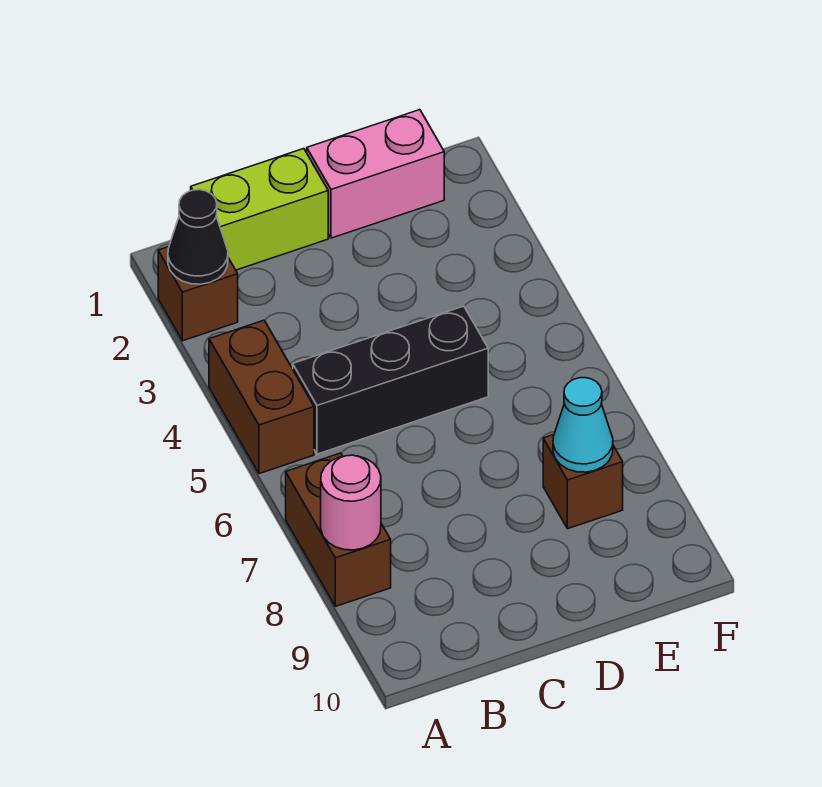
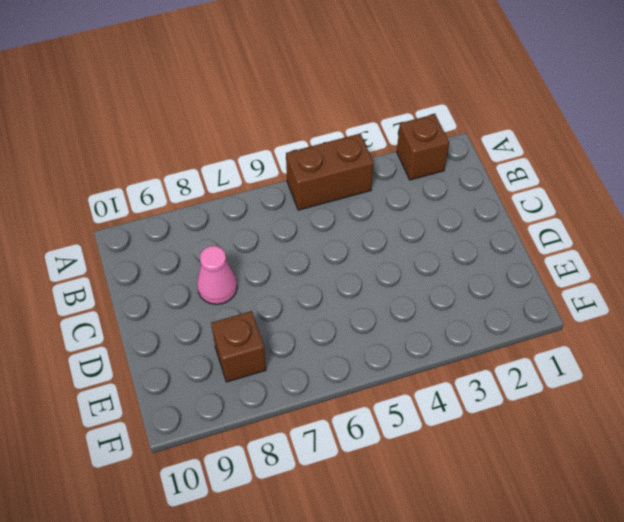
pink 1x1 cone [197,246,237,305] -> none
none -> brown 1x2 brick [286,453,391,606]
none -> lime 1x2 brick [191,149,328,270]

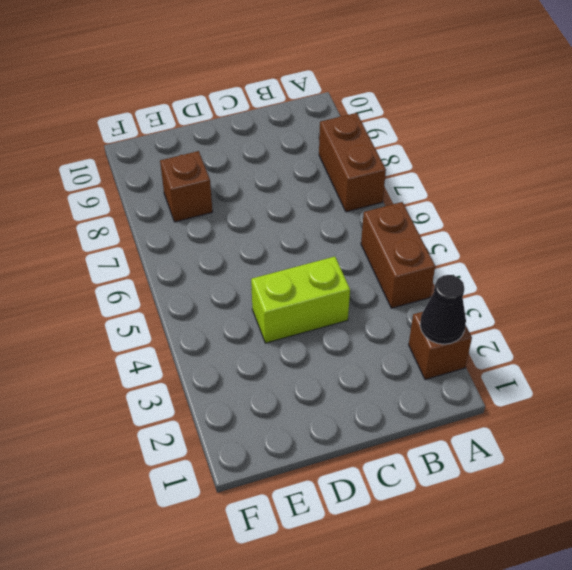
lime 1x2 brick [251,257,350,343] -> lime 1x2 brick moved to [191,149,328,270]
none -> black 1x3 brick [293,306,488,454]
none -> pink 1x2 brick [307,110,444,238]

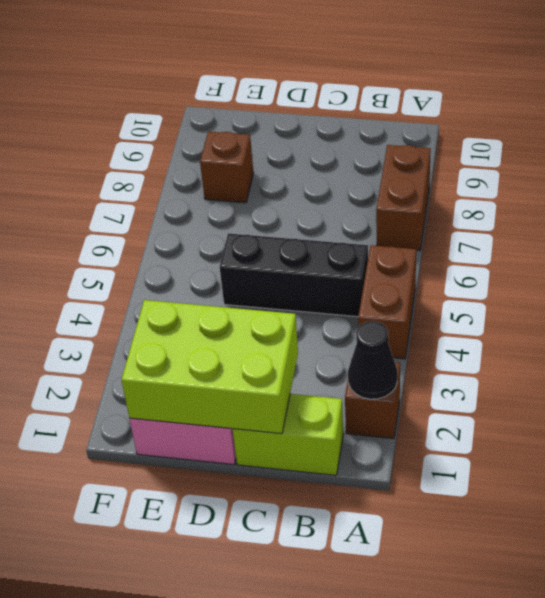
lime 2x3 brick [121,300,298,434] -> none
none -> pink 1x1 round brick [321,455,381,550]
none -> cyan 1x1 cone [553,378,613,472]

